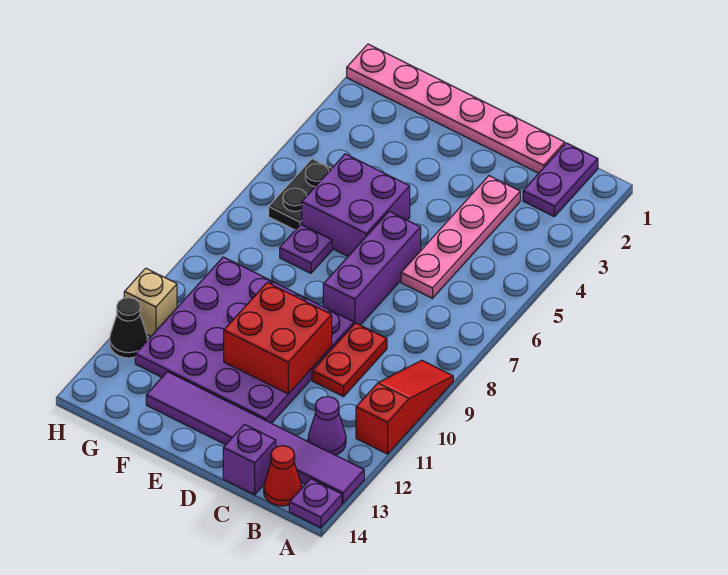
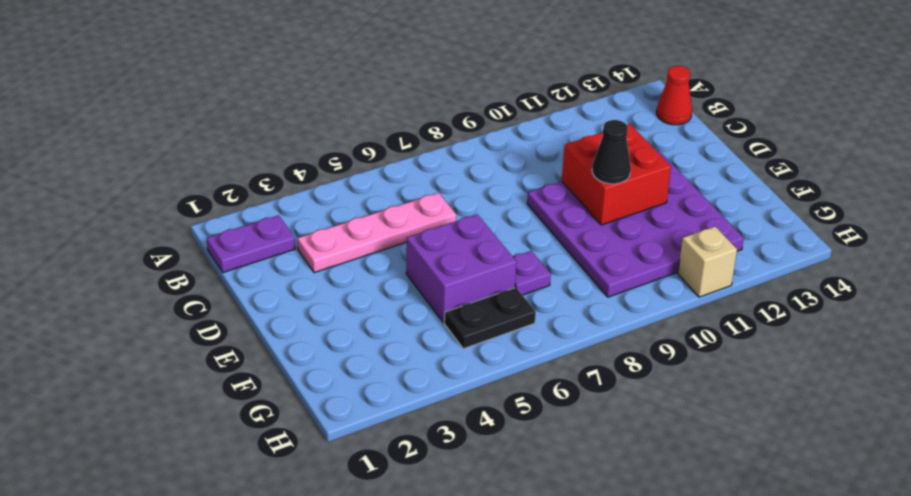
black 1x1 cone [592,120,631,184] -> black 1x1 cone moved to [110,298,148,358]
none -> red 1x3 slope [356,360,453,454]
none -> purple 1x6 tile [146,372,364,503]
none -> purple 1x1 plate [289,479,342,528]

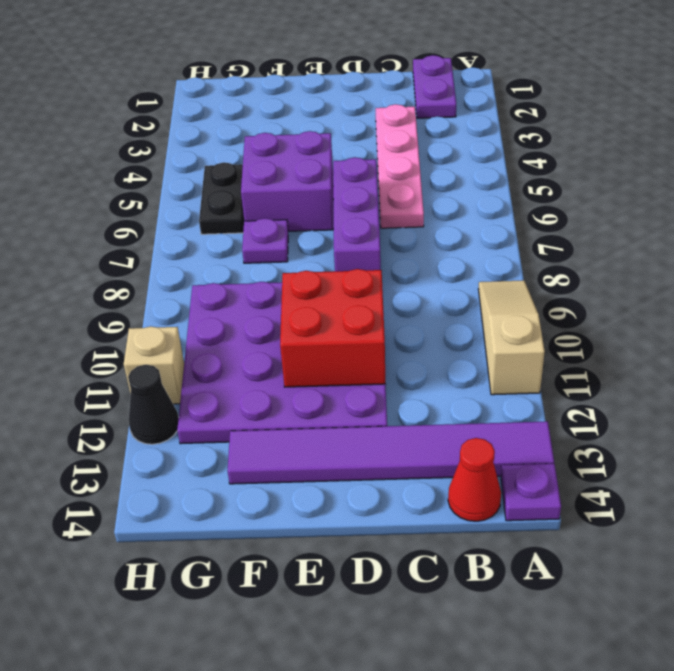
tan 1x3 slope [478,280,545,395] -> red 1x3 slope [356,360,453,454]
none -> purple 1x1 cone [308,397,346,455]
none -> pink 1x6 plate [347,44,565,173]
none -> red 1x2 plate [312,323,387,397]

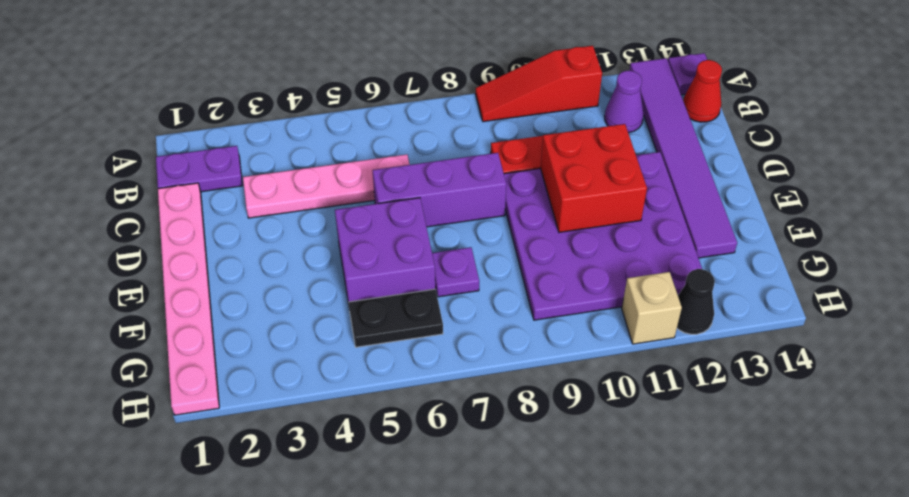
none -> purple 1x1 brick [223,424,276,495]

